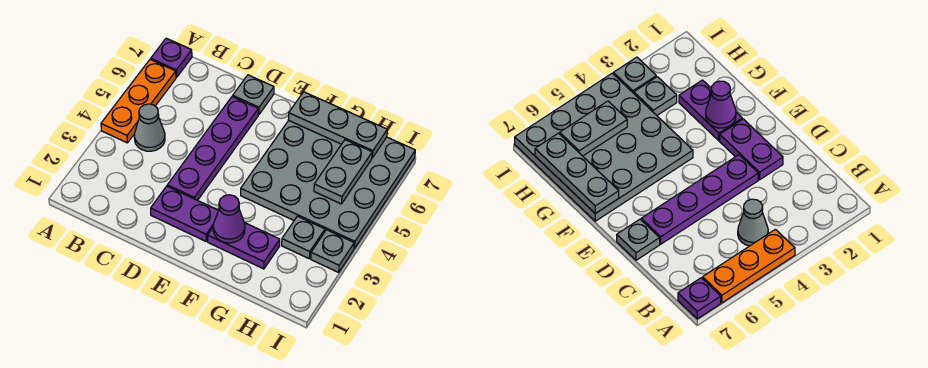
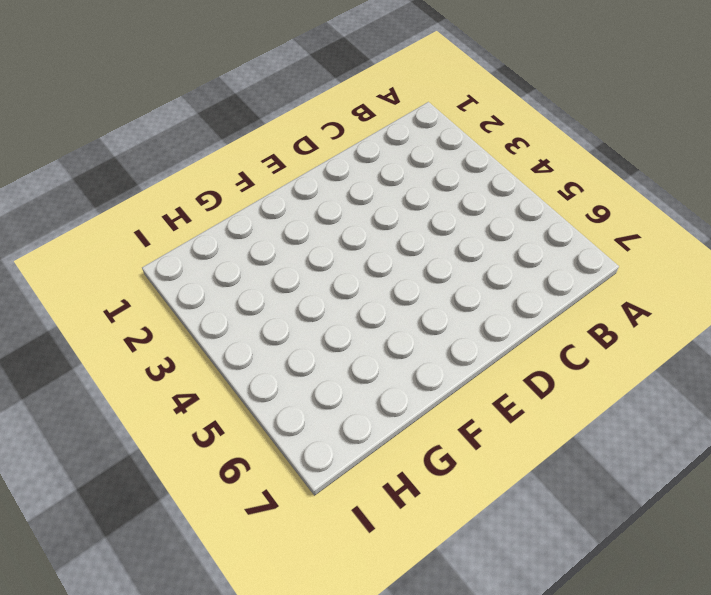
none -> orange 1x3 plate [101,59,176,143]
none -> purple 1x1 plate [151,38,192,77]
none -> grey 1x1 cone [134,104,165,151]

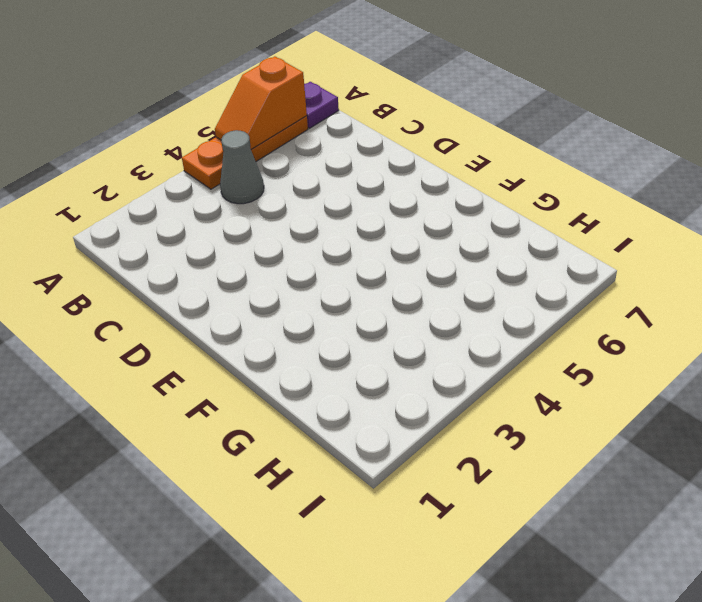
orange 1x2 slope [215,56,307,149] -> none
none -> purple 1x2 plate [151,186,218,241]
none -> purple 1x4 plate [167,96,258,200]
none -> grey 1x1 plate [233,75,274,115]

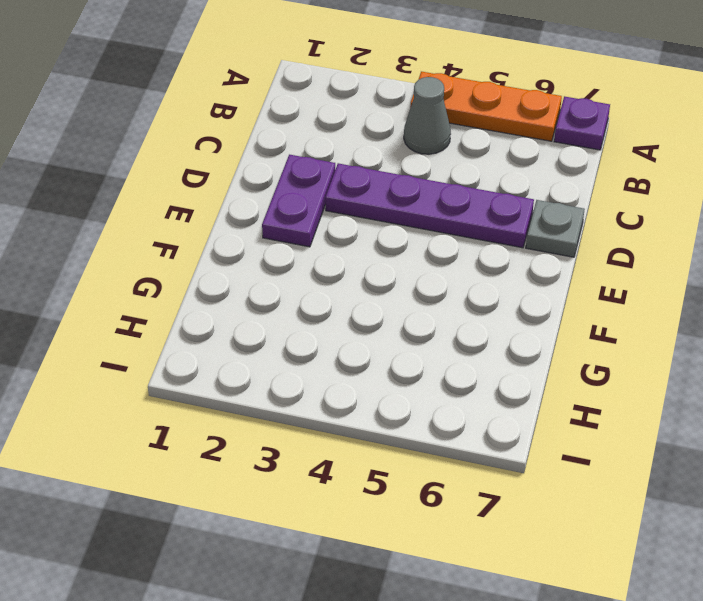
none -> purple 1x2 plate [208,223,280,269]
none -> grey 4x4 plate [241,120,415,248]
none -> grey 1x1 plate [282,216,325,259]

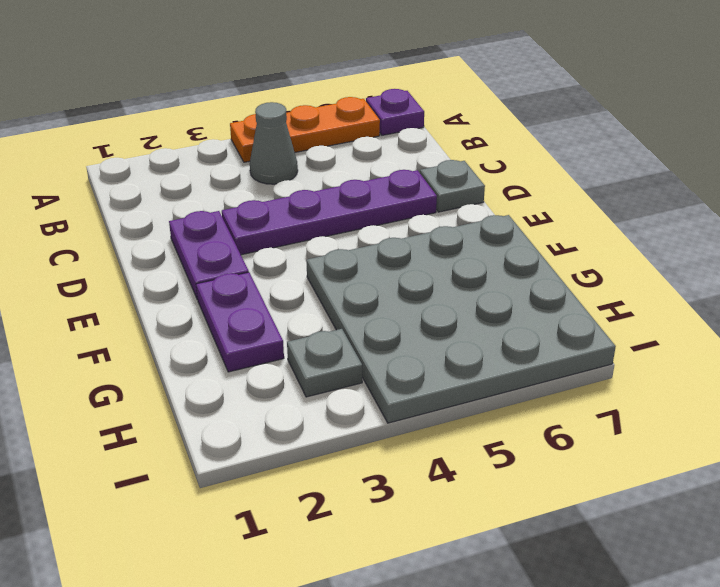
none -> grey 1x1 plate [311,230,354,272]
none -> purple 1x1 cone [213,195,245,243]
none -> grey 1x3 plate [288,92,387,158]

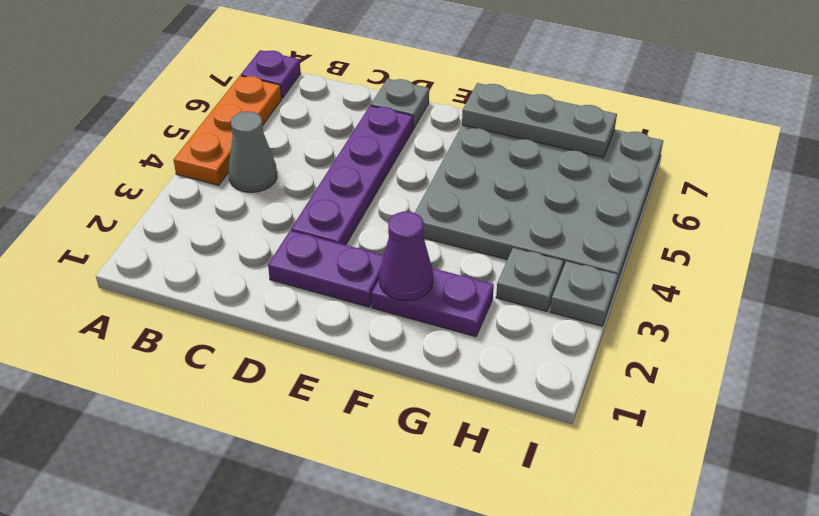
none -> grey 1x2 plate [314,140,372,204]

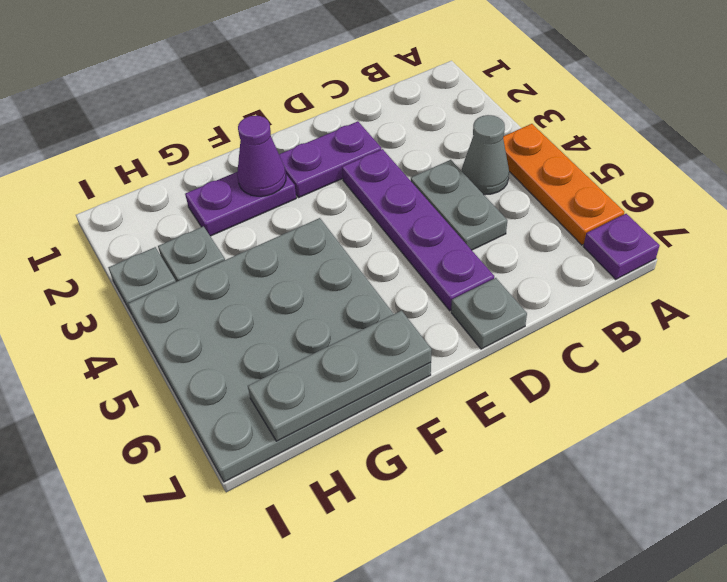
grey 1x2 plate [411,160,507,250] -> grey 1x2 plate moved to [314,140,372,204]

